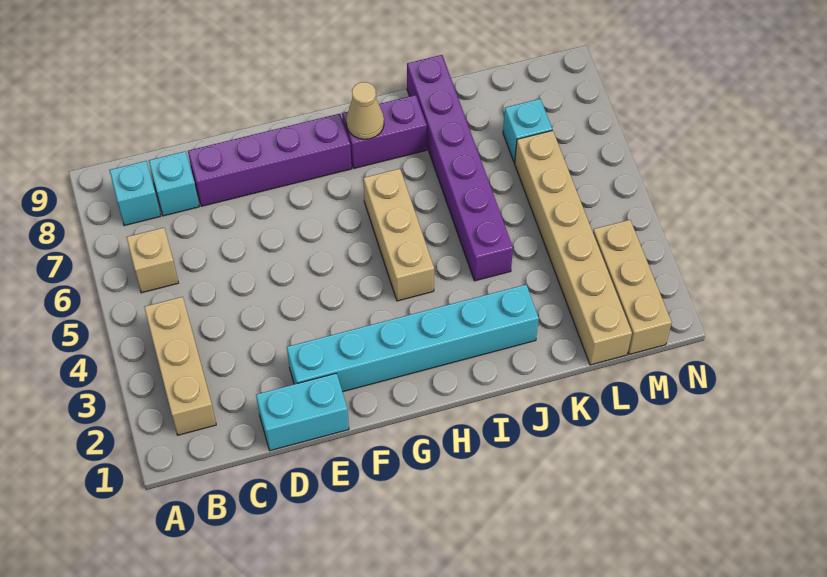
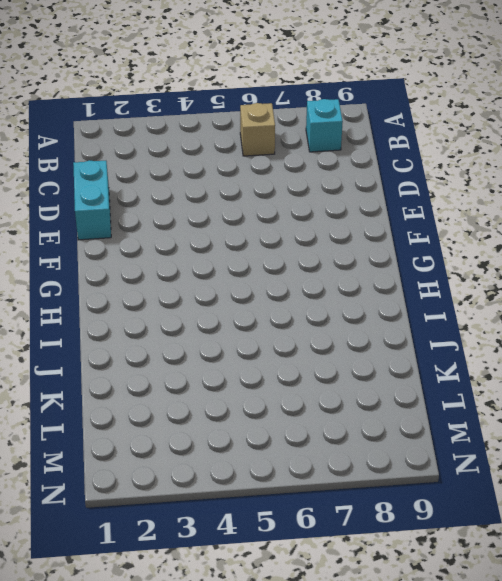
none -> tan 1x3 brick [144,297,216,435]
none -> cyan 1x1 brick [149,151,199,216]
none -> purple 1x4 brick [188,114,352,206]

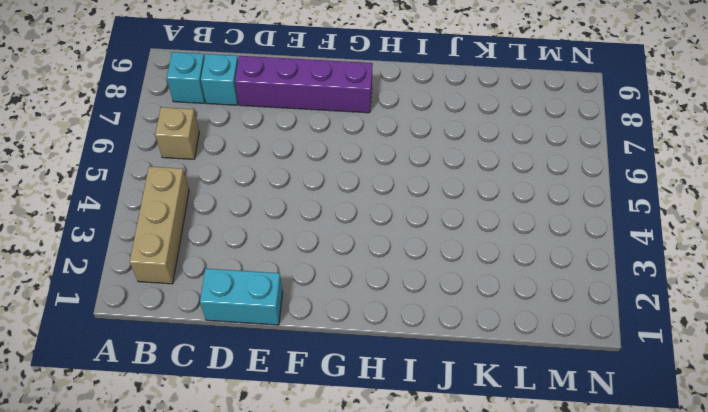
none -> cyan 1x6 brick [287,285,539,392]
none -> tan 1x3 brick [363,169,434,301]
none -> purple 1x2 brick [342,95,427,168]

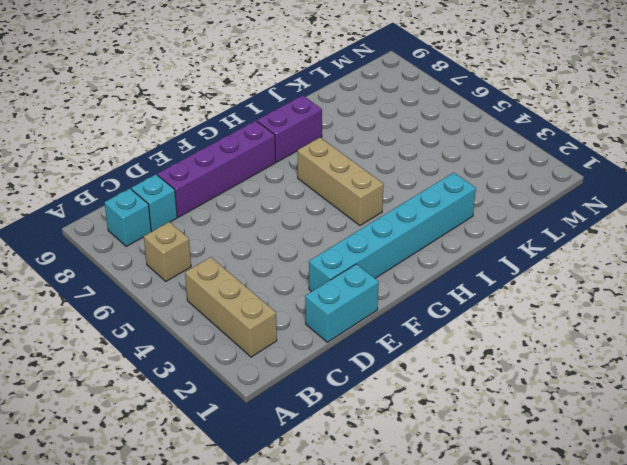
none -> purple 1x6 brick [407,55,513,281]
none -> tan 1x6 brick [515,130,632,365]
none -> cyan 1x1 brick [503,99,552,163]

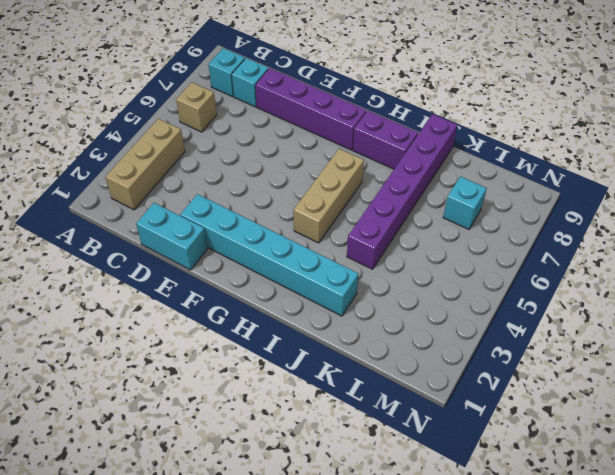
none -> tan 1x6 brick [515,130,632,365]
none -> tan 1x3 brick [593,220,672,354]
none -> tan 1x1 cone [346,82,384,139]

